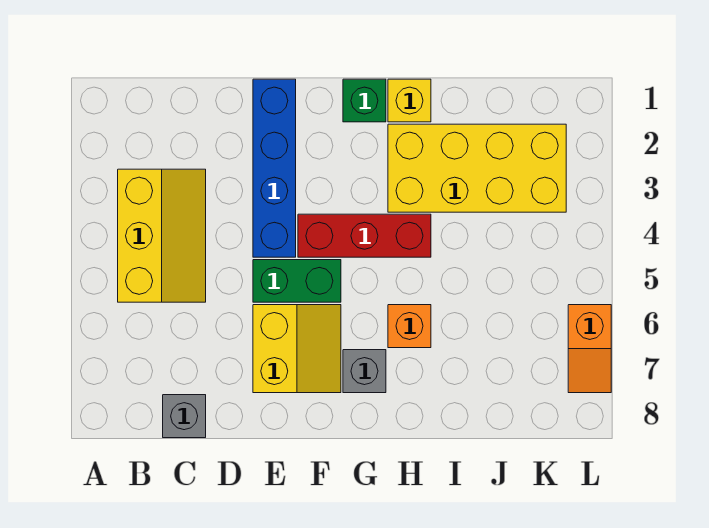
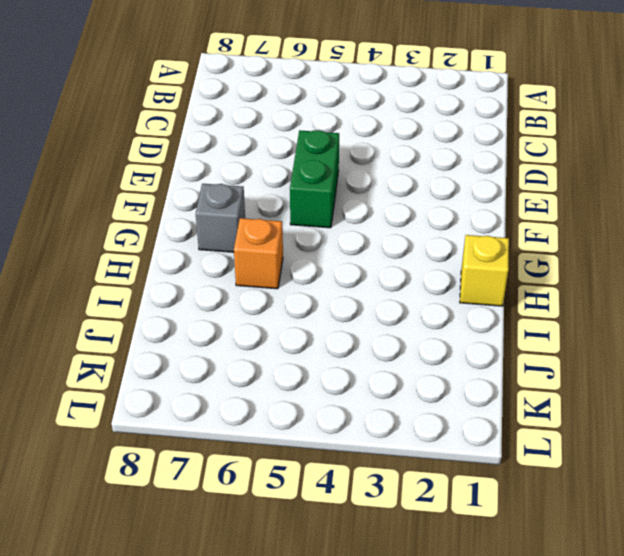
none -> yellow 2x3 slope [118,169,206,302]
none -> grey 1x1 brick [163,395,206,438]
none -> blue 1x4 brick [253,79,296,257]

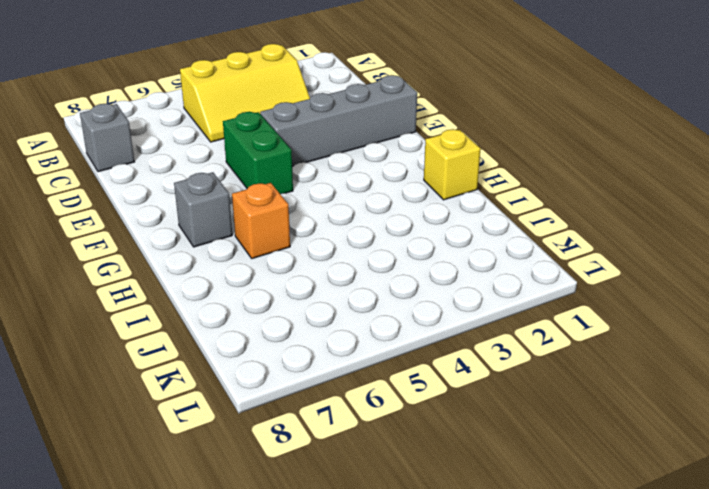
grey 1x4 brick [260,75,417,166] -> blue 1x4 brick [253,79,296,257]
none -> yellow 2x2 slope [253,305,341,393]
none -> red 1x3 brick [298,214,431,257]
none -> green 1x1 brick [343,79,386,122]

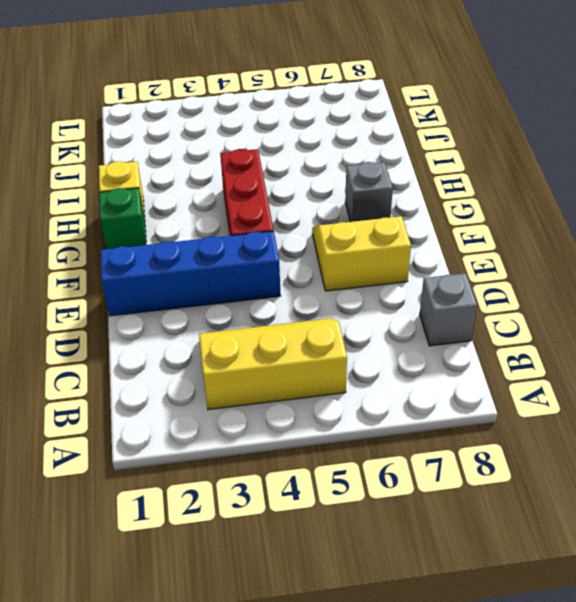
none -> green 1x2 brick [253,260,341,302]
none -> yellow 2x4 brick [388,124,566,212]
none -> orange 1x1 brick [388,305,431,348]

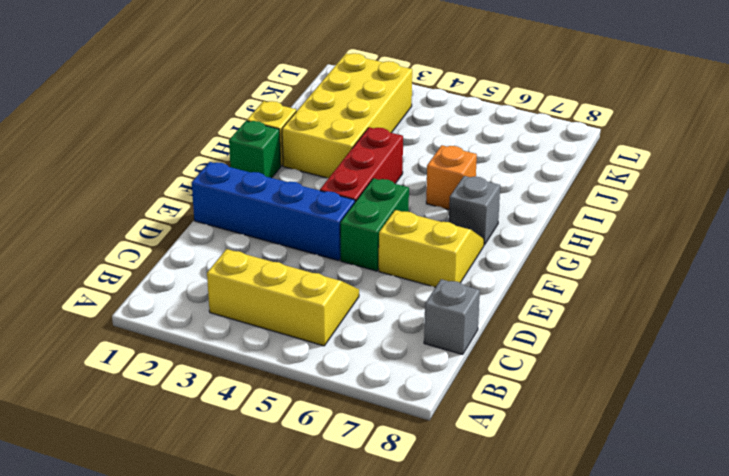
none -> orange 1x2 slope [568,305,611,393]

